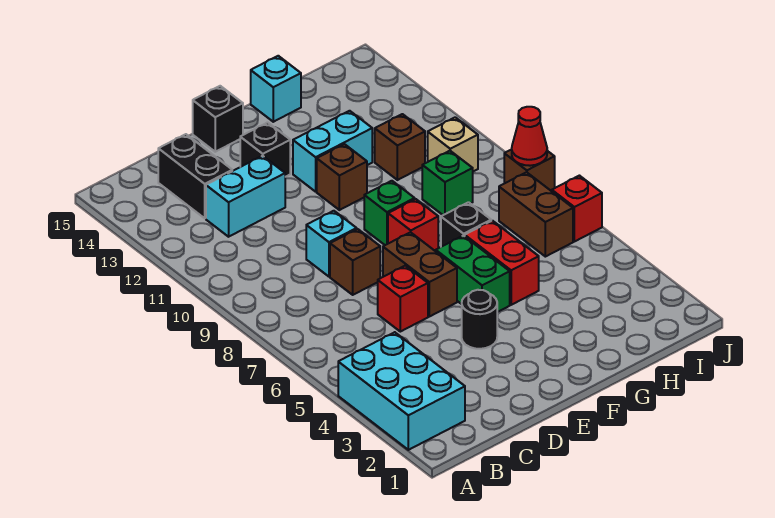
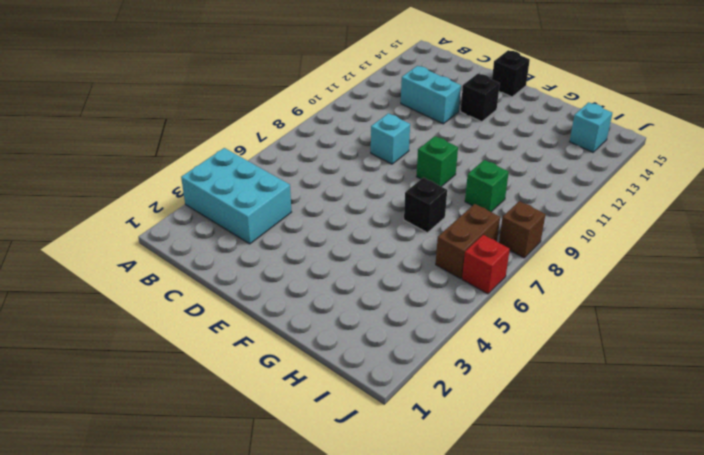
cyan 2x3 brick [181,148,291,244] -> cyan 2x3 brick turned to [338,332,465,450]
cyan 1x1 brick [570,102,612,152] -> cyan 1x1 brick moved to [251,56,301,122]
none -> black 1x2 brick [158,134,232,218]
none -> red 1x1 brick [378,266,428,332]
none -> brown 1x1 brick [330,229,380,295]

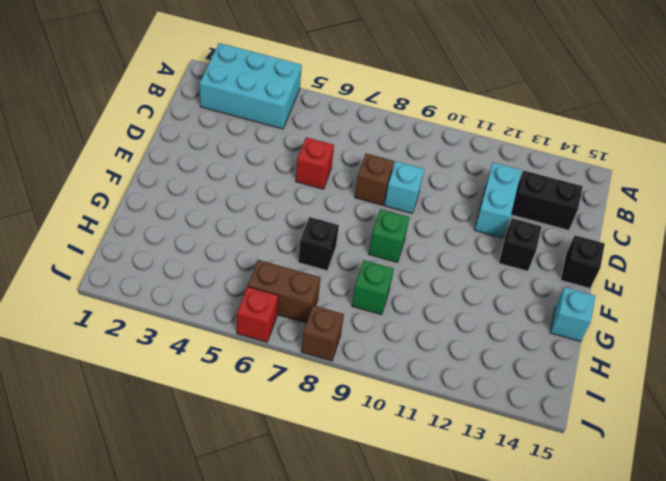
none -> black 1x1 round brick [462,290,497,349]
none -> brown 1x2 brick [383,232,457,317]
none -> green 1x2 brick [436,236,510,312]

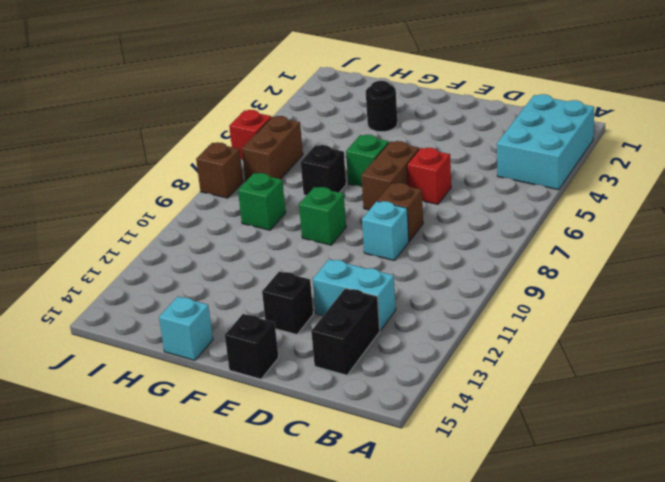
green 1x1 brick [346,135,389,187] -> green 1x2 brick [436,236,510,312]
black 1x1 round brick [366,81,397,132] -> black 1x1 round brick moved to [462,290,497,349]
none -> red 1x1 brick [388,199,438,251]
none -> brown 1x1 brick [317,144,367,210]
none -> cyan 1x2 brick [293,111,372,192]

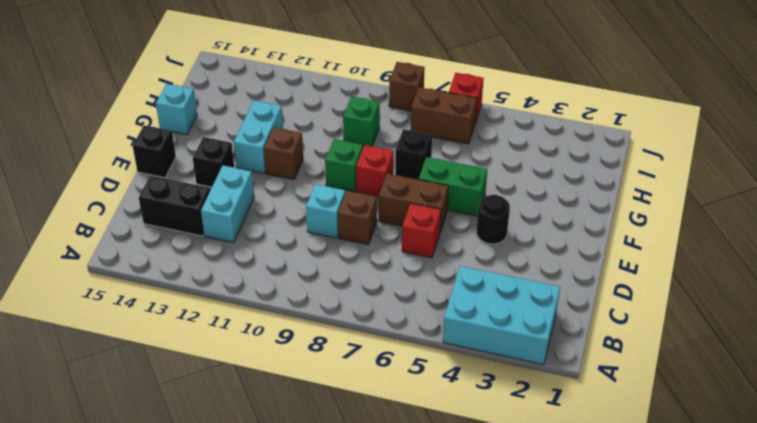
none -> red 1x2 brick [465,221,539,305]
none -> brown 1x1 brick [375,114,425,180]
none -> tan 1x1 brick [428,117,478,172]

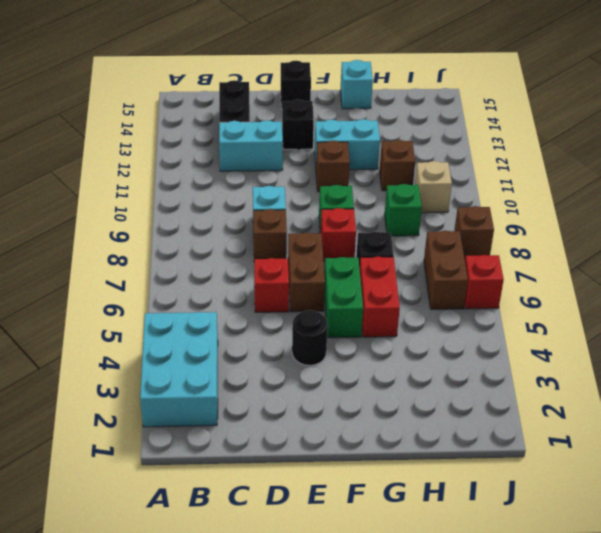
none -> red 1x1 cone [512,107,547,166]

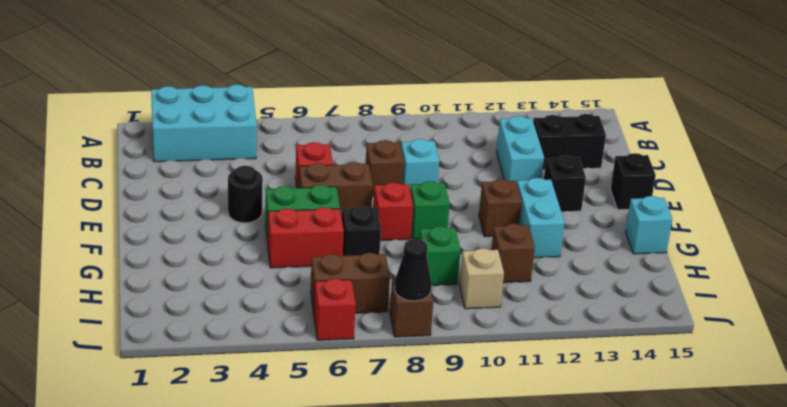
black 1x1 cone [394,239,431,301] -> red 1x1 cone [512,107,547,166]

